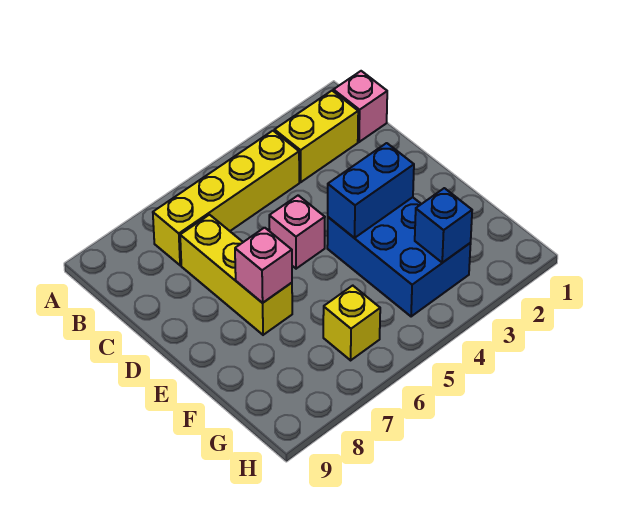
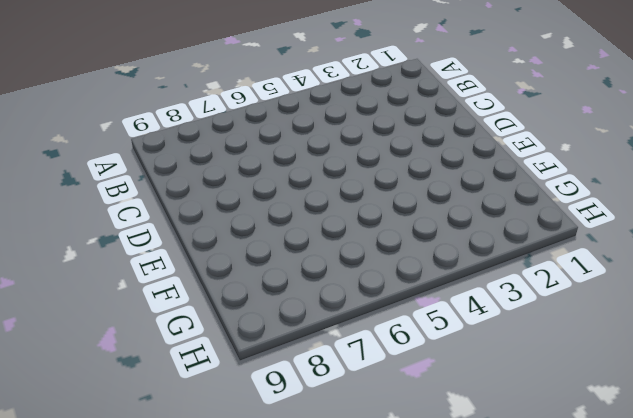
none -> pink 1x1 brick [333,71,387,142]
none -> yellow 1x2 brick [274,91,358,182]

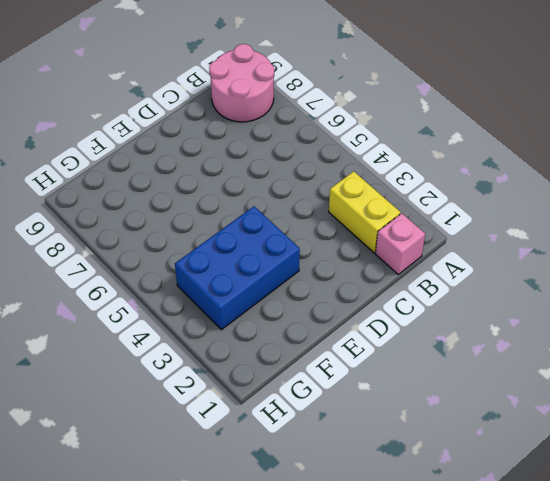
pink 2x2 round brick [209,44,274,122] -> none
none -> yellow 1x4 brick [153,131,299,265]
none -> yellow 1x3 brick [180,215,292,335]

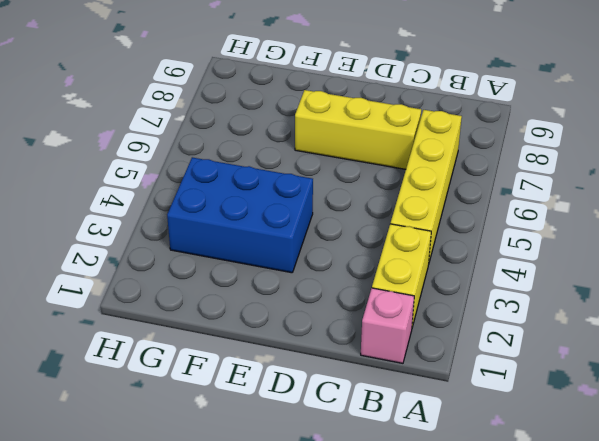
none -> pink 1x1 brick [269,195,325,269]
none -> yellow 1x1 brick [323,286,380,360]

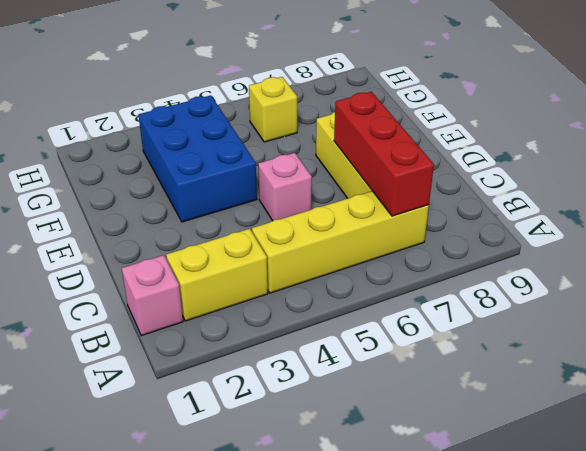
red 1x3 brick [334,92,434,216] -> none
none -> blue 1x2 brick [328,143,414,238]
none -> pink 1x1 brick [235,228,292,303]

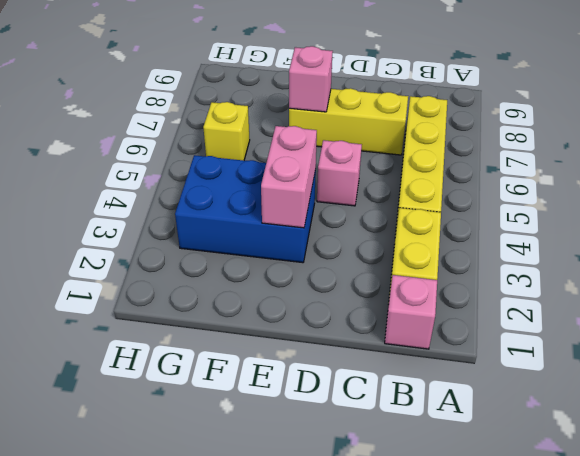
pink 1x2 brick [261,126,317,228] -> blue 1x2 brick [328,143,414,238]
none -> blue 1x1 brick [415,188,472,263]

